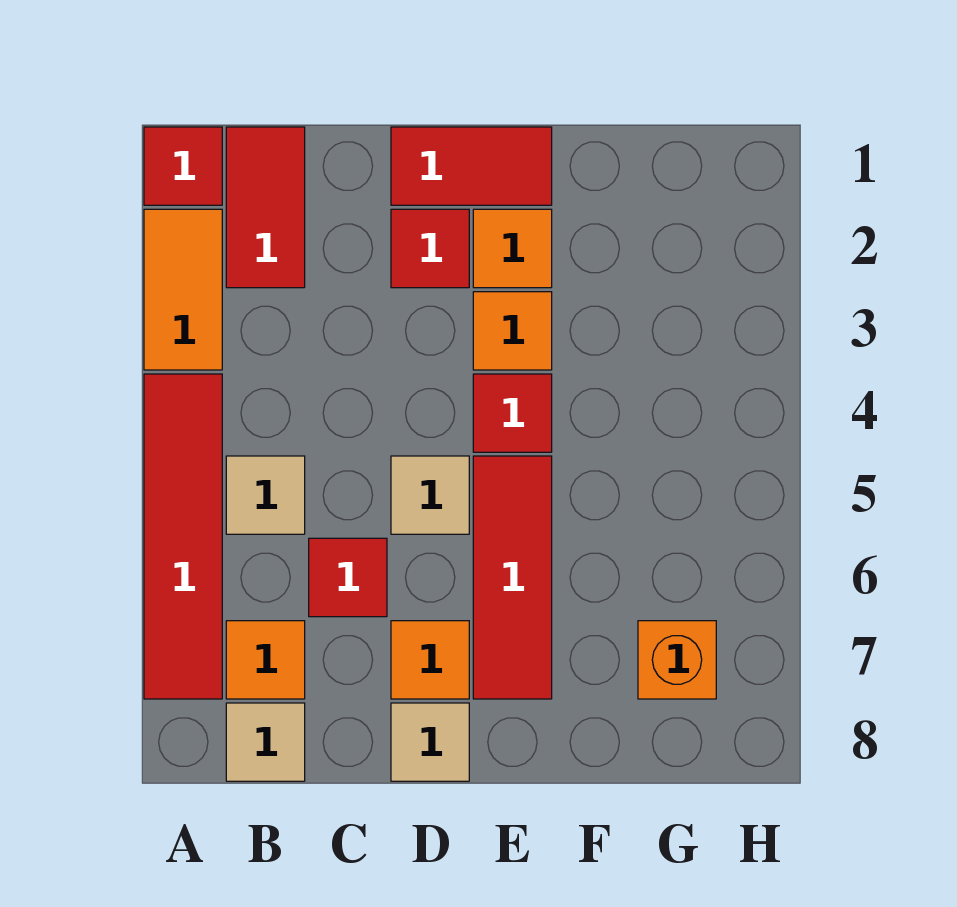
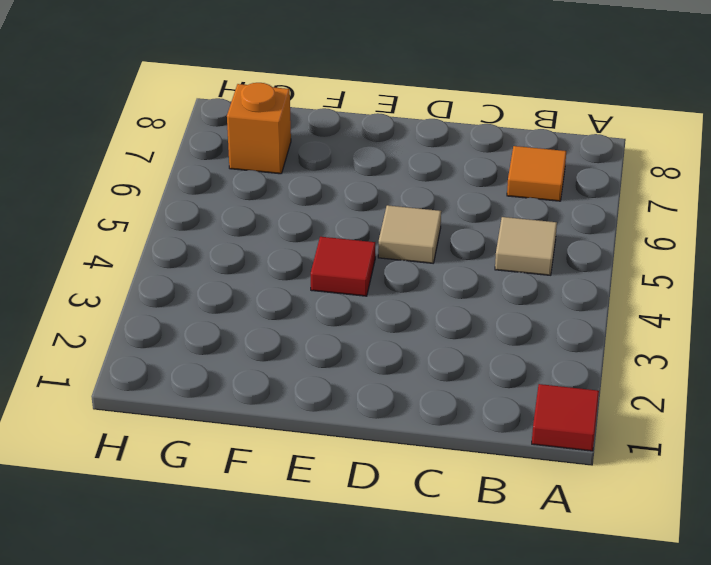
none -> orange 1x2 tile [144,209,222,370]
none -> red 1x4 tile [144,374,222,699]
none -> red 1x2 tile [226,127,305,288]

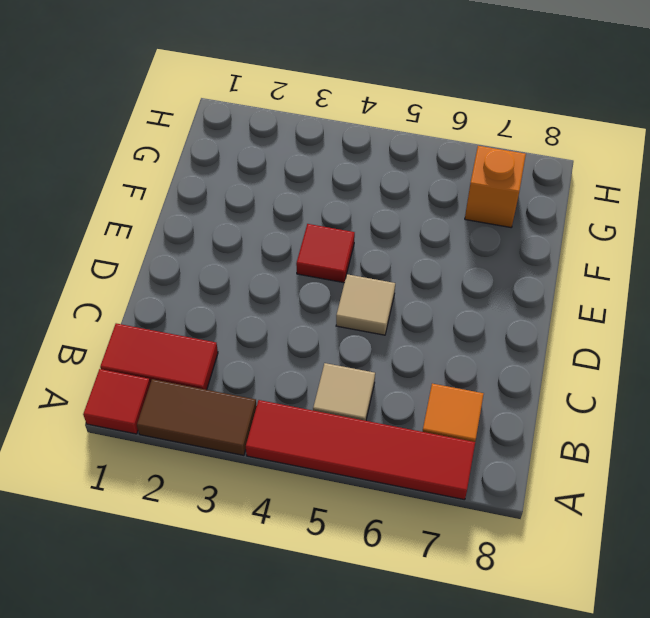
brown 1x2 tile [137,379,257,455] -> orange 1x2 tile [144,209,222,370]
none -> tan 1x1 tile [226,703,305,781]
none -> red 1x1 tile [309,538,387,617]
none -> red 1x2 tile [391,127,552,205]

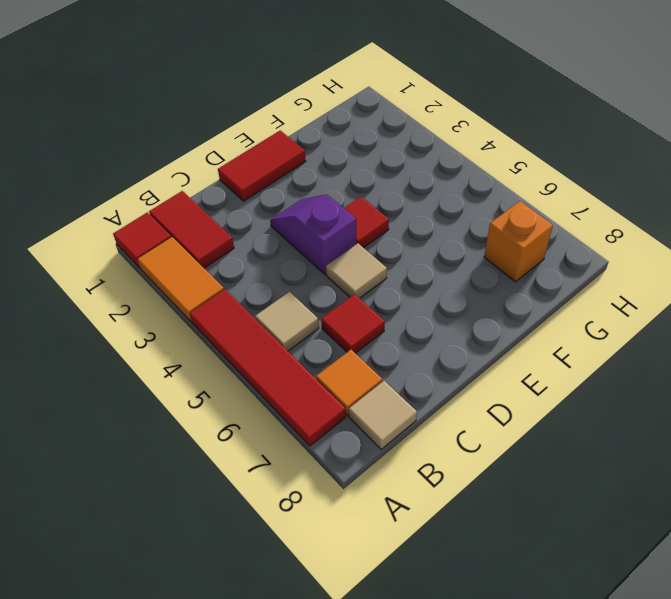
purple 1x2 slope [270,194,357,275] -> none
none -> red 1x1 tile [391,209,469,288]
none -> orange 1x1 tile [391,621,469,699]
none -> tan 1x1 tile [391,703,469,781]

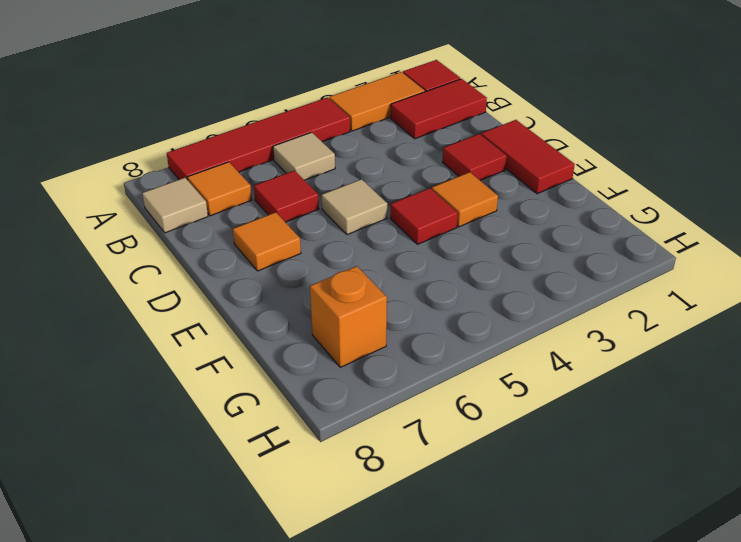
none -> tan 1x1 tile [391,703,469,781]
none -> orange 1x1 tile [473,209,552,288]
none -> red 1x3 tile [473,456,552,699]

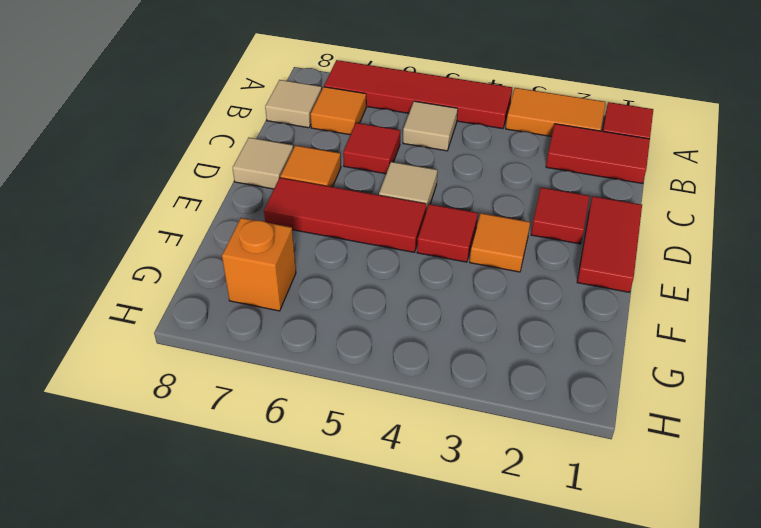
none -> orange 1x1 tile [473,209,552,288]

